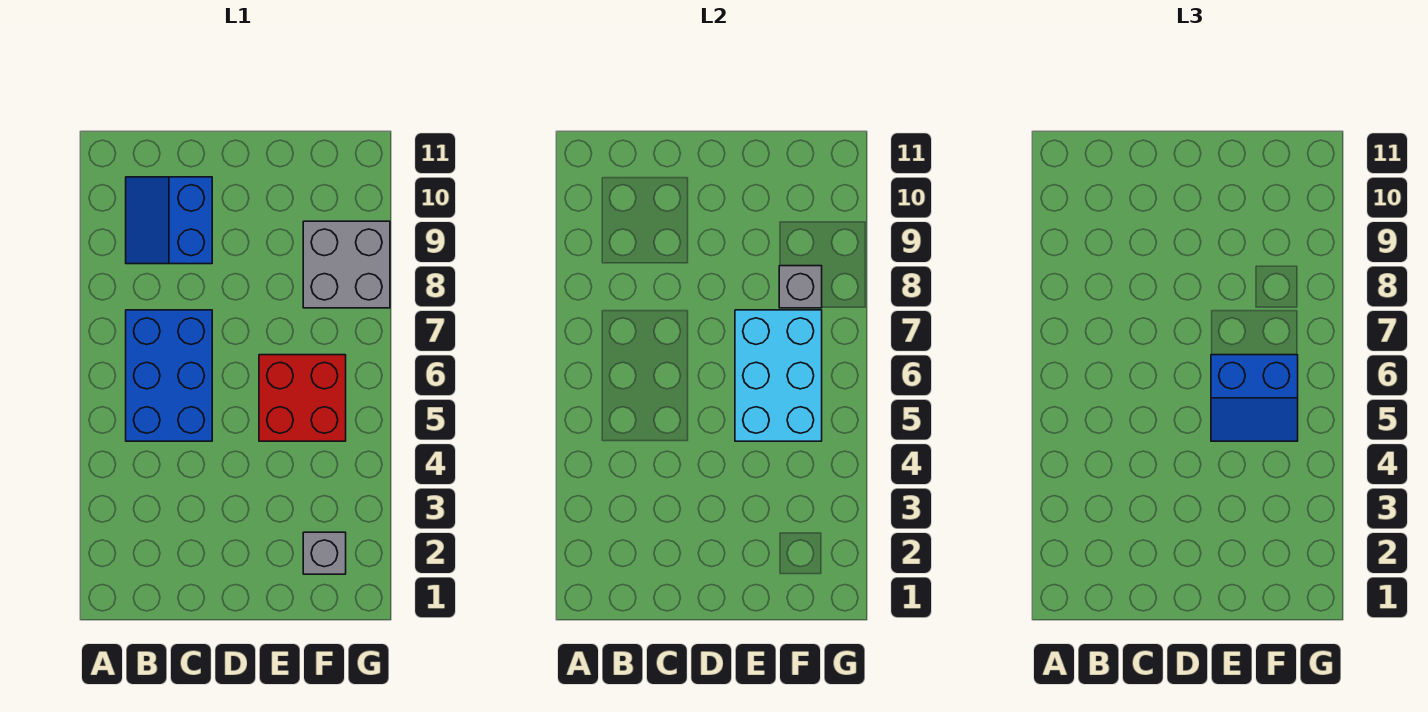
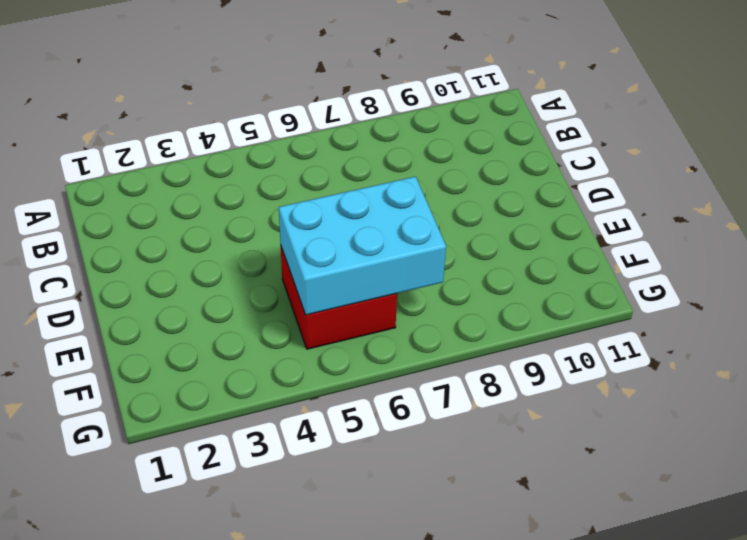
none -> blue 2x3 brick [126,310,212,441]
none -> blue 2x2 slope [126,177,212,264]

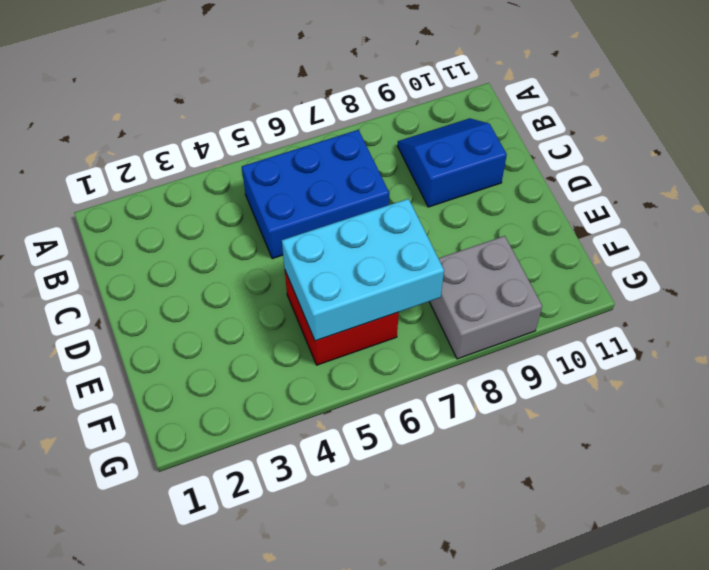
none -> grey 1x1 brick [303,532,346,574]
none -> grey 1x1 brick [779,266,822,308]

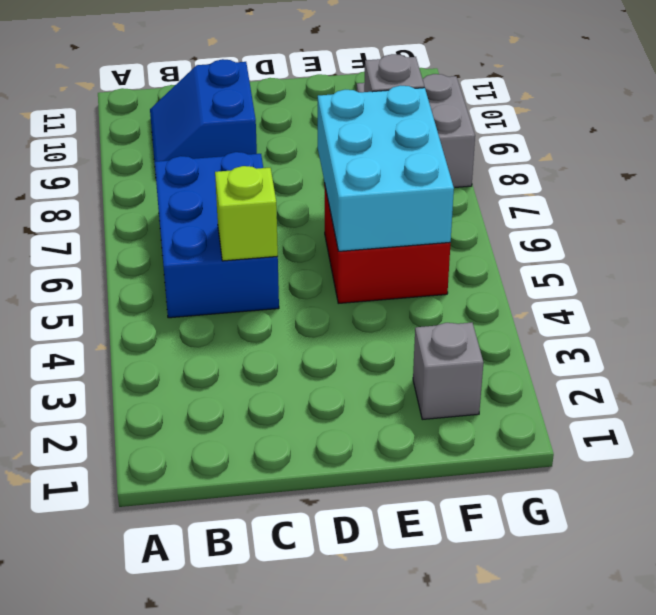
lime 1x1 brick [215,166,278,261] -> none
none -> blue 2x2 slope [1211,355,1298,441]

